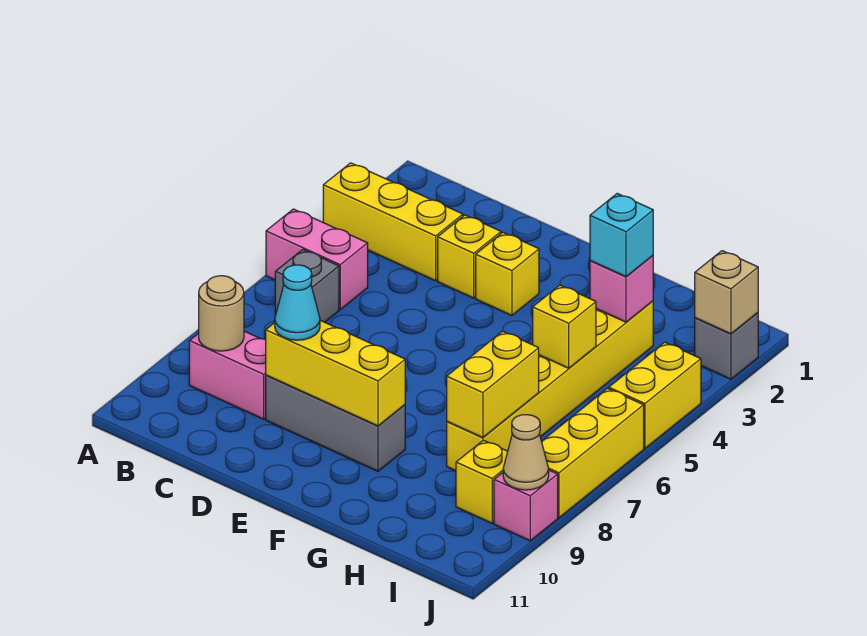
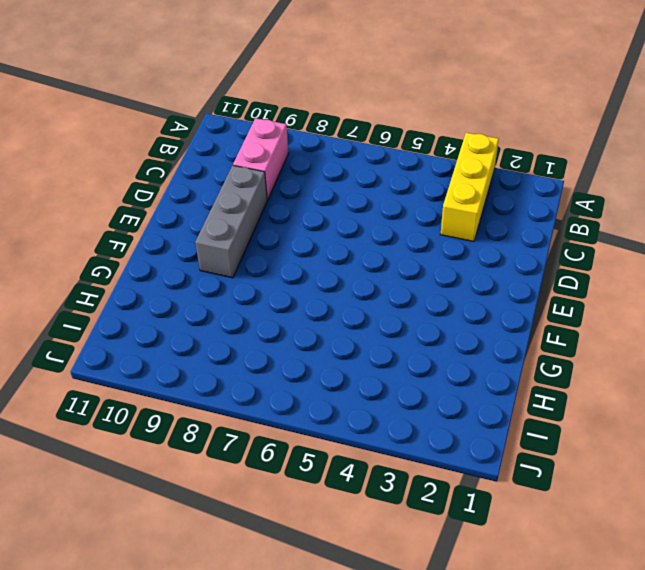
none -> pink 1x2 brick [266,209,368,309]
none -> grey 1x1 brick [275,250,339,322]
none -> yellow 1x1 brick [438,215,501,298]

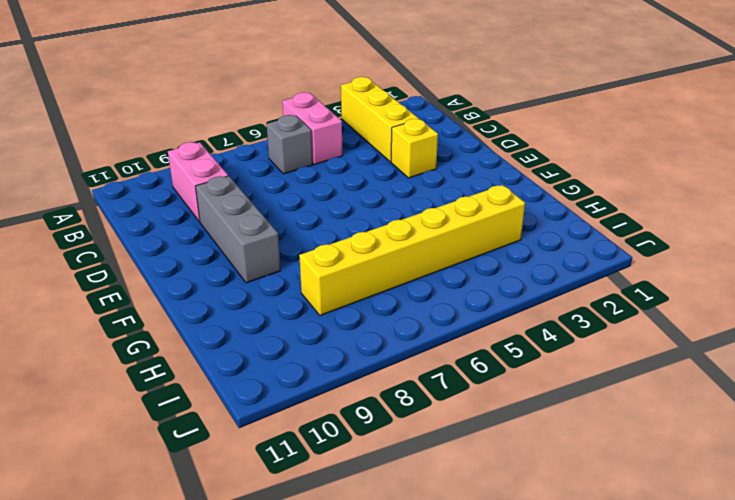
none -> yellow 1x1 brick [476,232,539,316]
none -> yellow 1x1 brick [456,440,508,523]
none -> grey 1x1 brick [695,313,758,379]

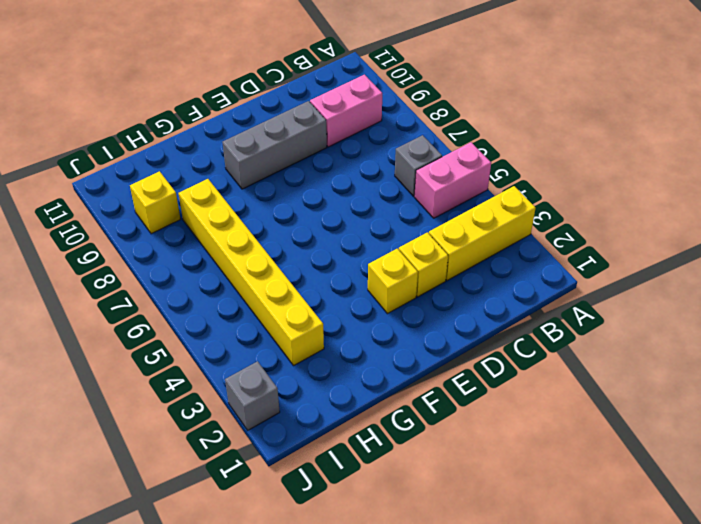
none -> yellow 1x2 brick [609,342,701,448]
none -> yellow 1x3 brick [541,388,644,518]
none -> pink 1x1 brick [494,470,558,541]

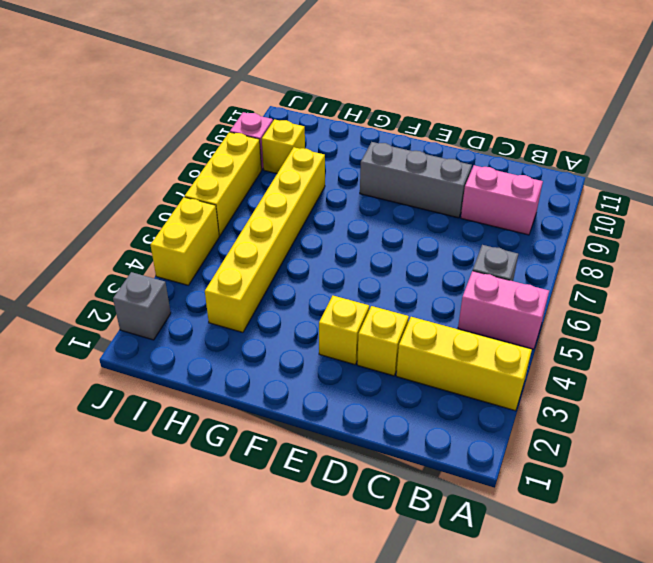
none -> tan 1x1 round brick [199,276,244,351]
none -> yellow 1x3 brick [266,320,405,426]
none -> pink 1x1 brick [590,256,653,322]

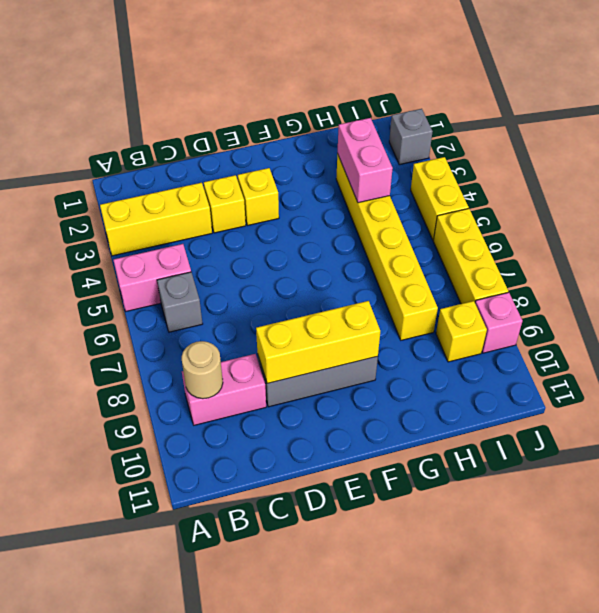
pink 1x2 brick [337,118,393,203] -> pink 1x1 brick [590,256,653,322]
none -> yellow 1x1 brick [533,285,596,368]
none -> yellow 1x2 brick [447,331,539,438]
none -> tan 1x1 brick [695,251,758,334]

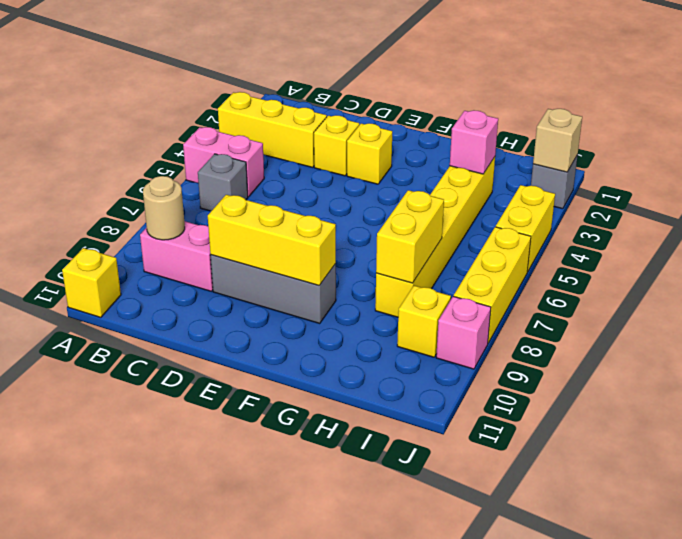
yellow 1x1 brick [62,248,121,317] -> yellow 1x1 brick moved to [533,285,596,368]
none -> tan 1x1 cone [503,415,549,490]
none -> cyan 1x1 cone [275,265,320,340]
none -> cyan 1x1 brick [590,193,653,277]

